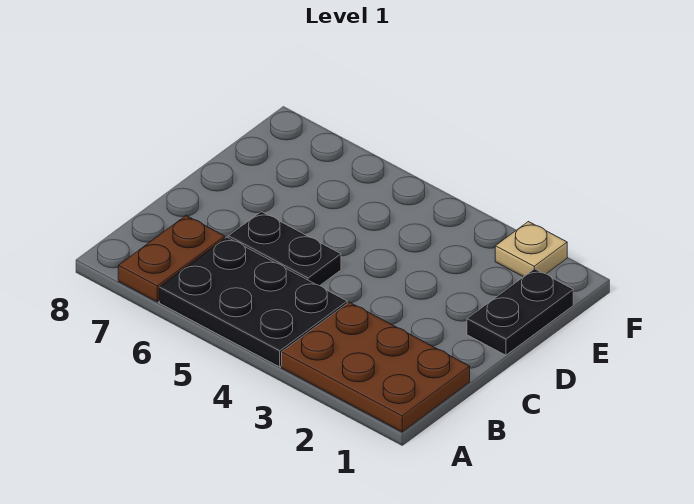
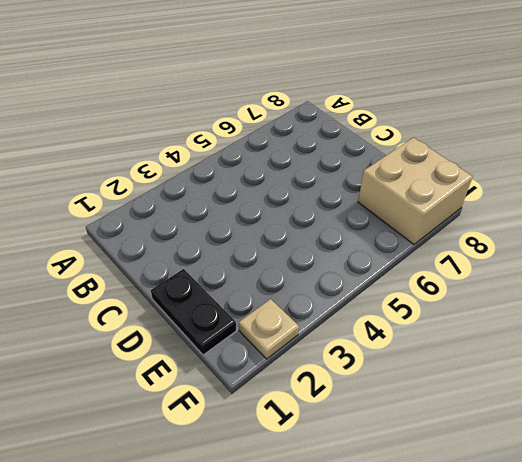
tan 2x2 brick [358,138,473,244] -> none
none -> brown 2x3 plate [282,302,470,432]
none -> black 2x3 plate [159,237,347,367]

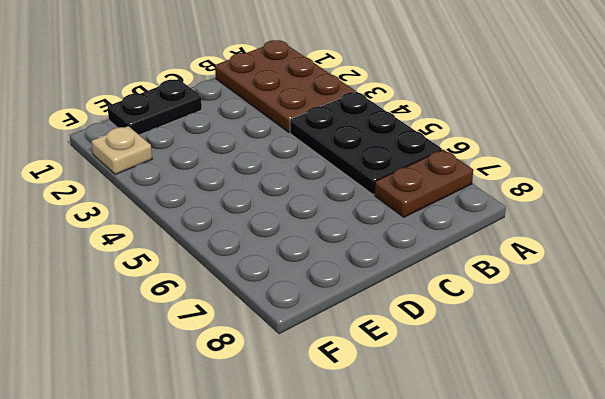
none -> black 1x2 plate [228,212,341,286]

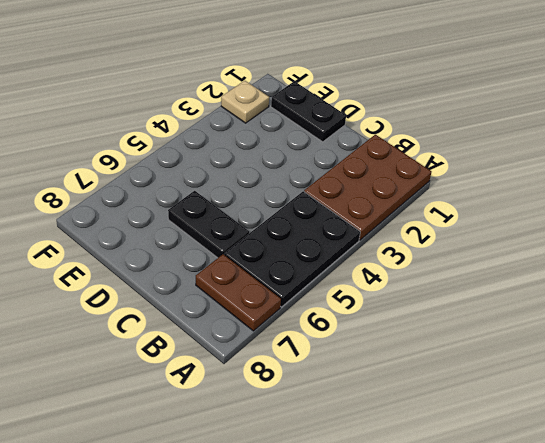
black 1x2 plate [168,191,249,258] -> black 1x2 plate turned to [228,212,341,286]

